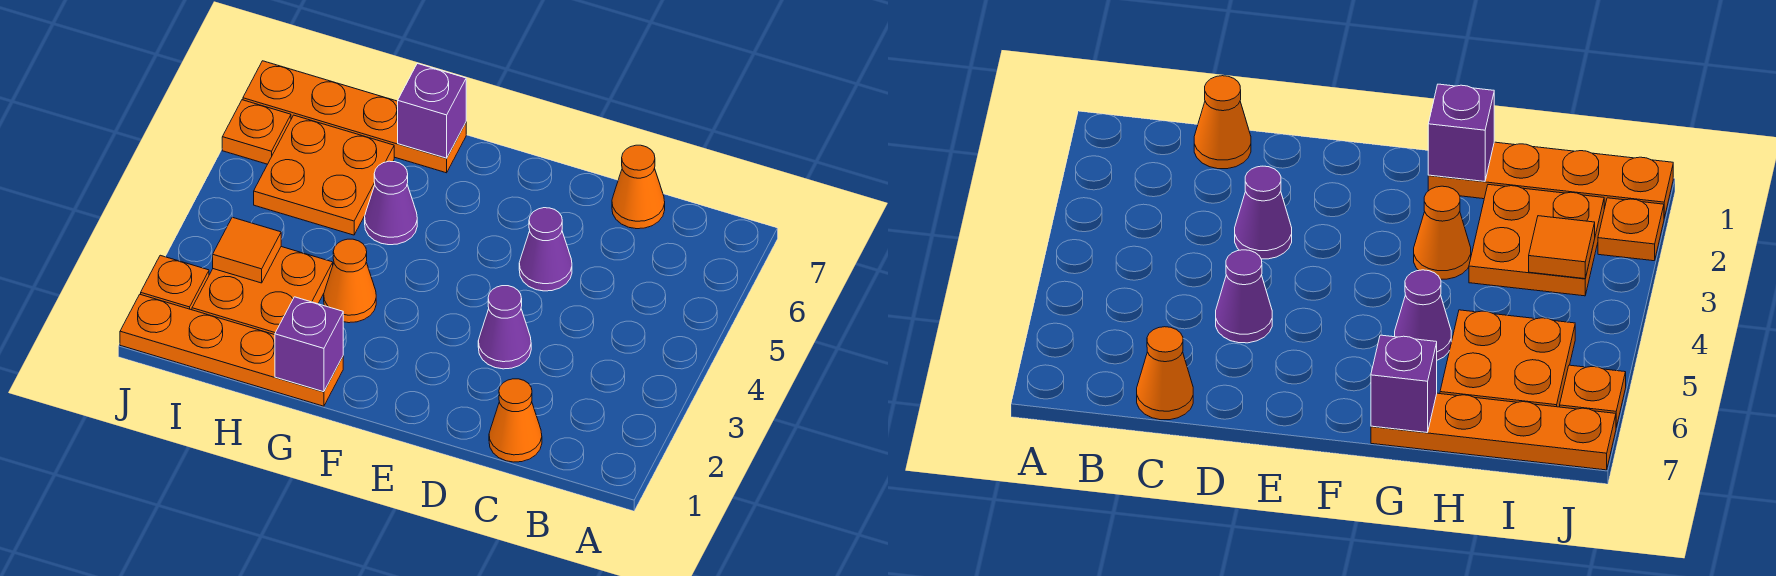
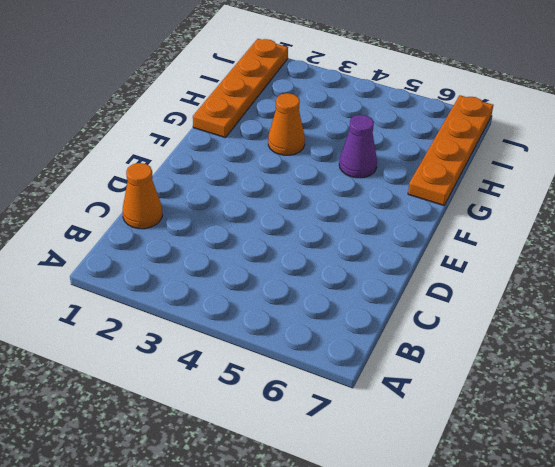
none -> orange 1x1 cone [612,145,665,229]
none -> purple 1x1 cone [478,286,531,369]
none -> purple 1x1 cone [519,208,572,291]

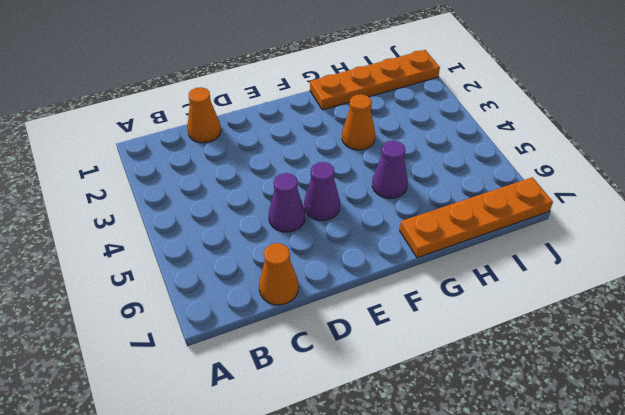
purple 1x1 cone [304,162,340,221] -> purple 1x1 cone moved to [478,286,531,369]
none -> orange 2x2 plate [192,247,333,335]
none -> orange 2x2 plate [254,115,394,235]
none -> orange 1x1 plate [141,255,209,310]

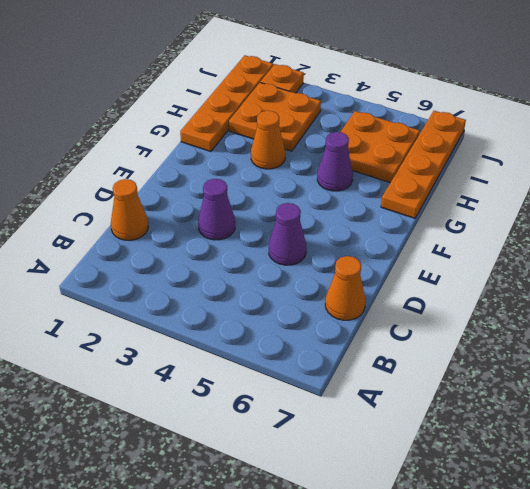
none -> orange 1x1 plate [222,100,291,164]
none -> purple 1x1 brick [275,297,343,392]
none -> purple 1x1 brick [398,63,466,158]

